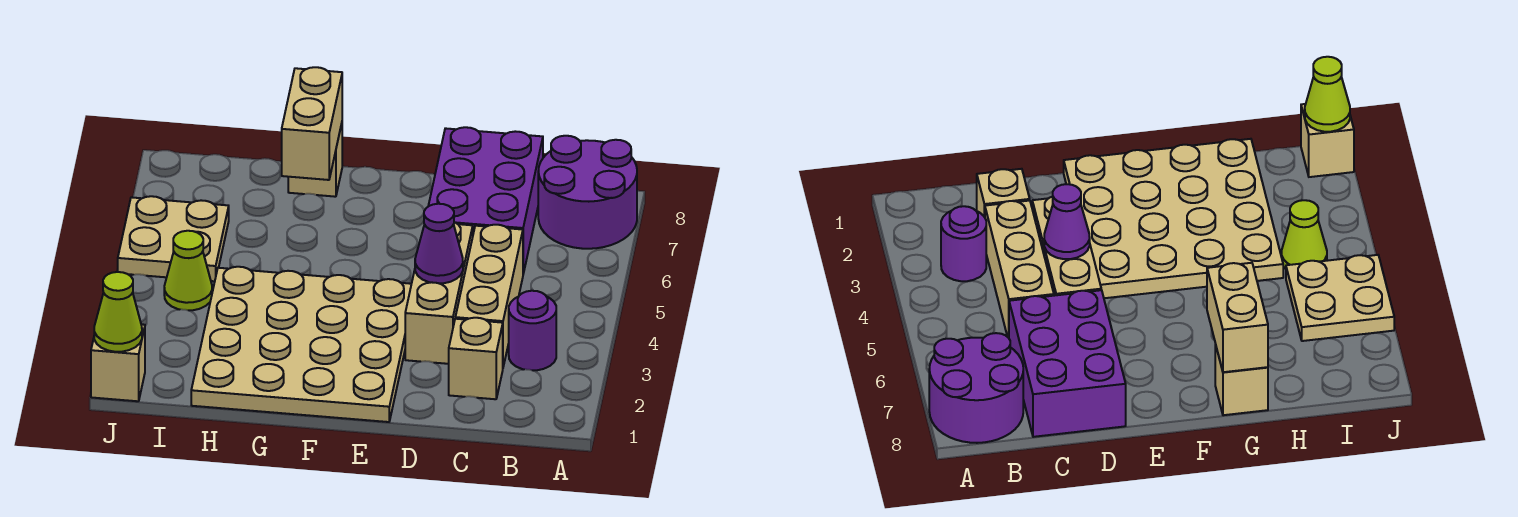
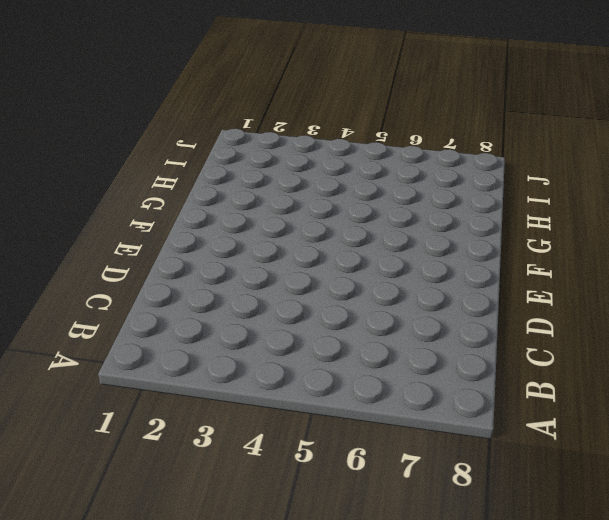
none -> purple 2x2 round brick [538,136,637,249]
none -> purple 1x1 round brick [509,291,556,370]
none -> tan 1x1 brick [449,318,503,399]

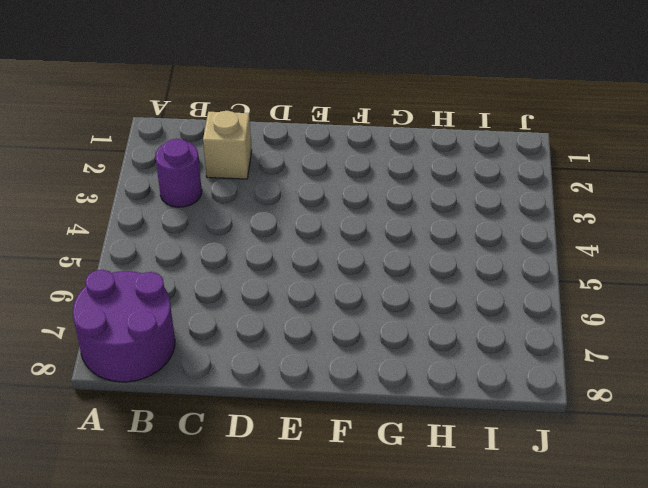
none -> tan 1x3 brick [455,225,523,367]
none -> purple 2x3 brick [428,127,543,274]
none -> tan 1x3 brick [405,222,473,364]

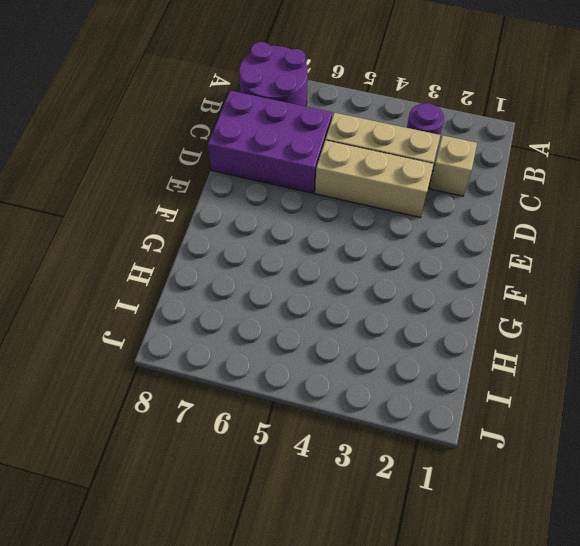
none -> tan 4x4 plate [191,267,411,422]
none -> tan 1x1 brick [288,124,342,197]
none -> lime 1x1 cone [164,231,212,310]

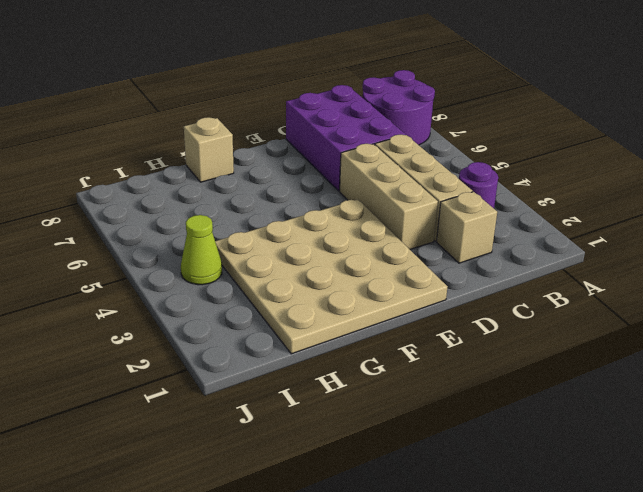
none -> tan 2x2 plate [118,196,229,281]
none -> tan 1x1 brick [91,324,145,401]
none -> purple 1x1 cone [415,204,463,283]

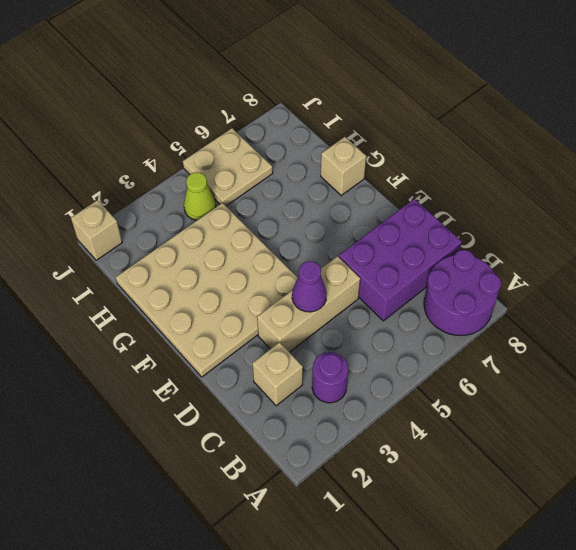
none -> tan 1x3 brick [455,225,523,367]
none -> tan 1x2 brick [282,67,342,180]
none -> lime 1x1 cone [94,272,142,352]

